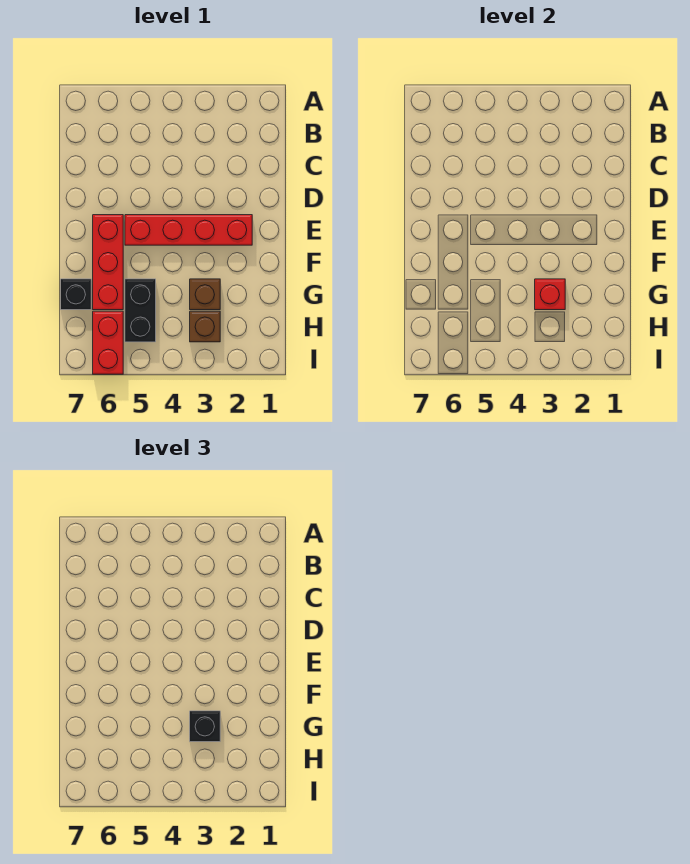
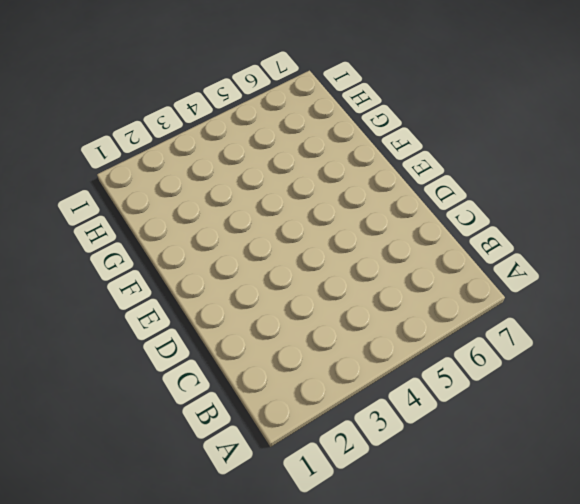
none -> red 1x4 brick [125,215,252,245]
none -> red 1x3 brick [93,215,123,310]

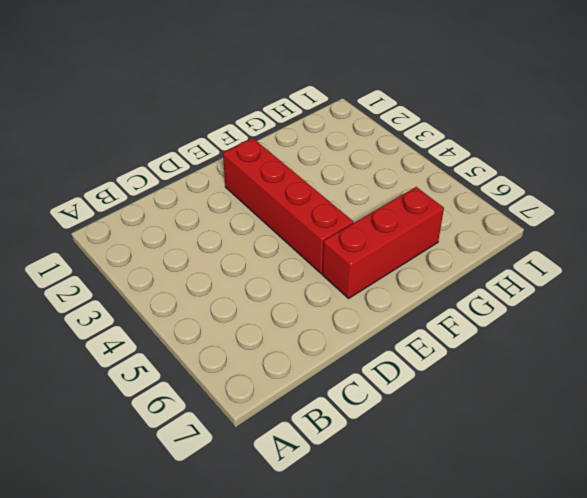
none -> brown 1x1 brick [190,279,220,310]
none -> black 1x2 brick [125,279,156,342]

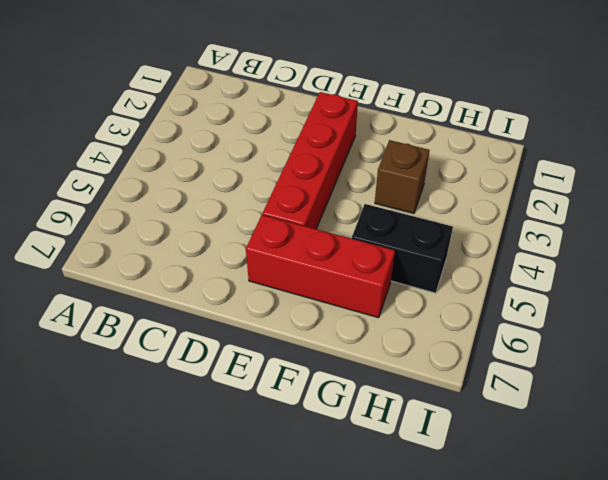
none -> black 1x1 brick [61,279,91,310]
none -> brown 1x1 brick [190,311,220,342]

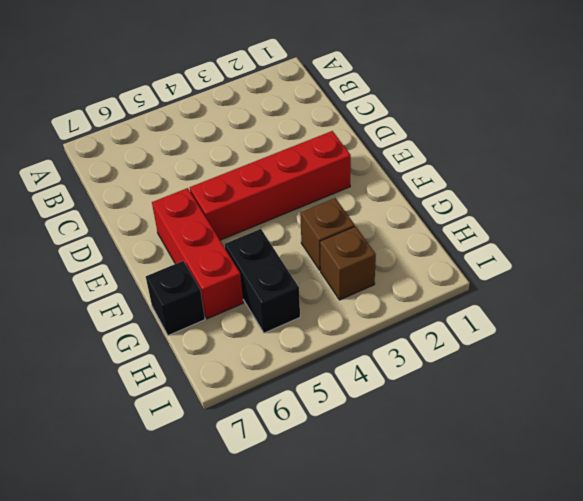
none -> red 1x2 brick [93,311,123,374]
none -> red 1x1 brick [535,279,565,310]

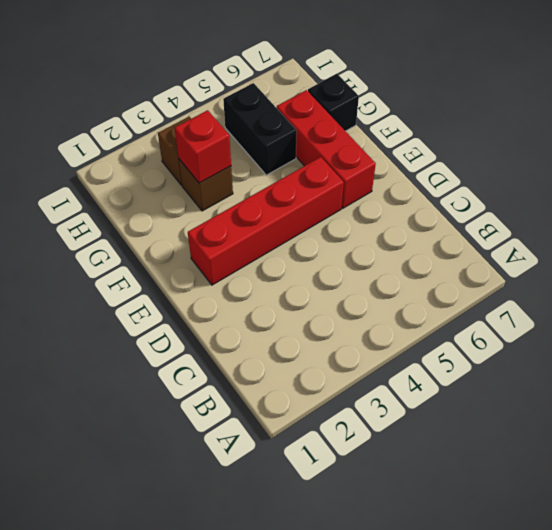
none -> red 1x2 brick [93,311,123,374]
none -> black 1x1 brick [190,711,220,742]

